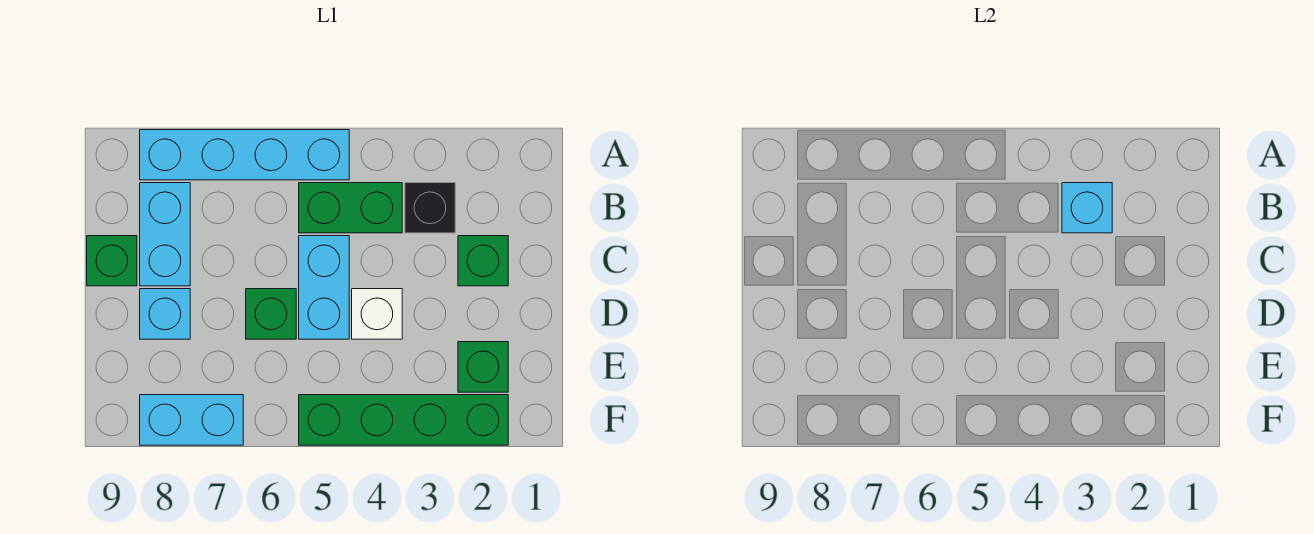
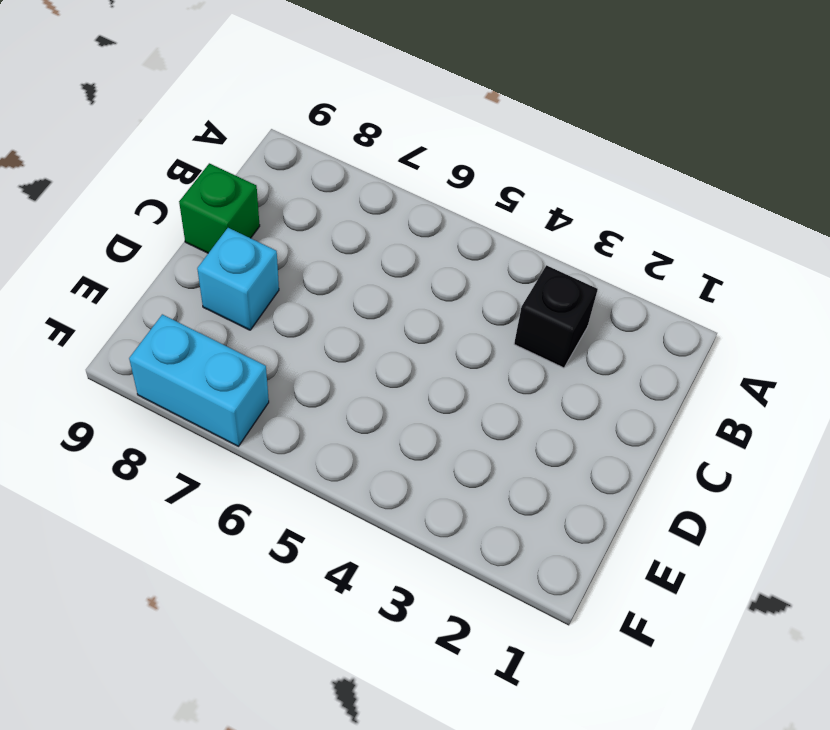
none -> cyan 1x4 brick [140,130,349,180]
none -> green 1x2 brick [299,183,402,233]
none -> cyan 1x2 brick [140,183,190,286]

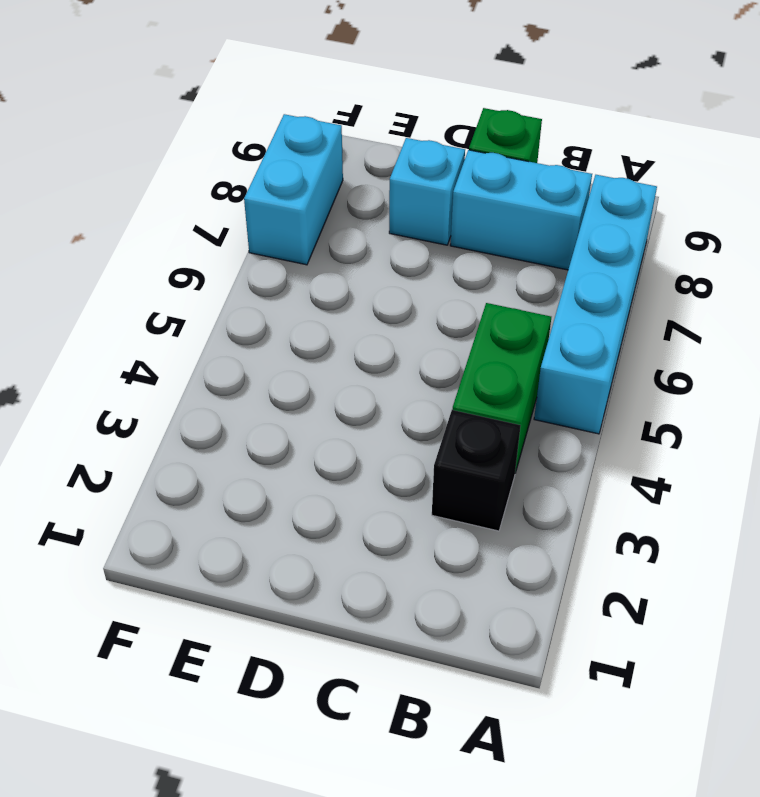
none -> green 1x1 brick [458,236,508,286]
none -> cyan 1x2 brick [299,236,349,339]
none -> white 1x1 brick [352,289,402,339]

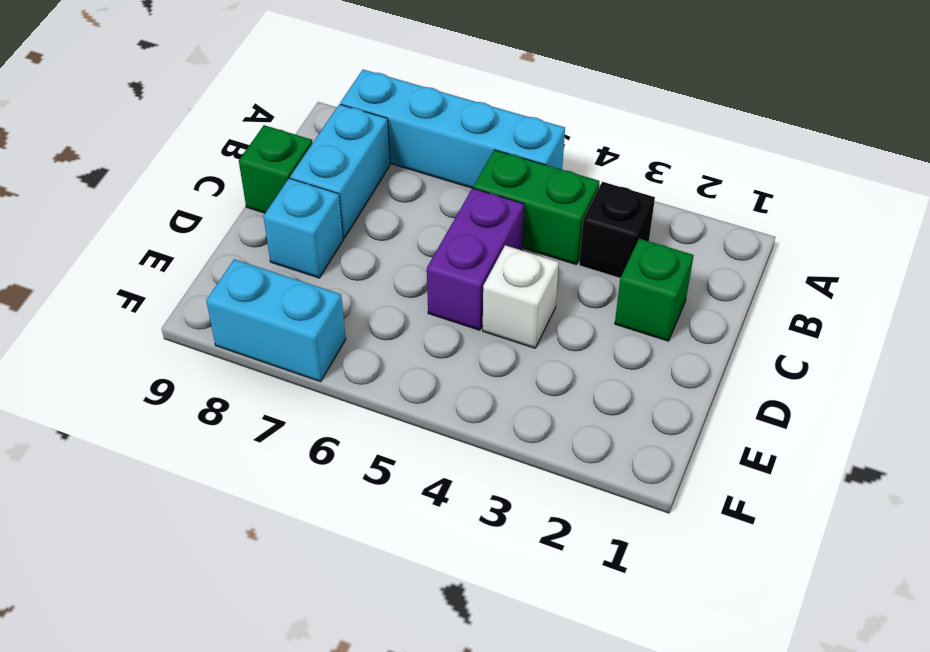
purple 1x2 brick [427,188,524,330] -> cyan 1x2 brick [299,236,349,339]
none -> green 1x1 brick [246,289,296,339]
none -> green 1x1 brick [458,342,508,392]
none -> green 1x4 brick [299,395,508,445]

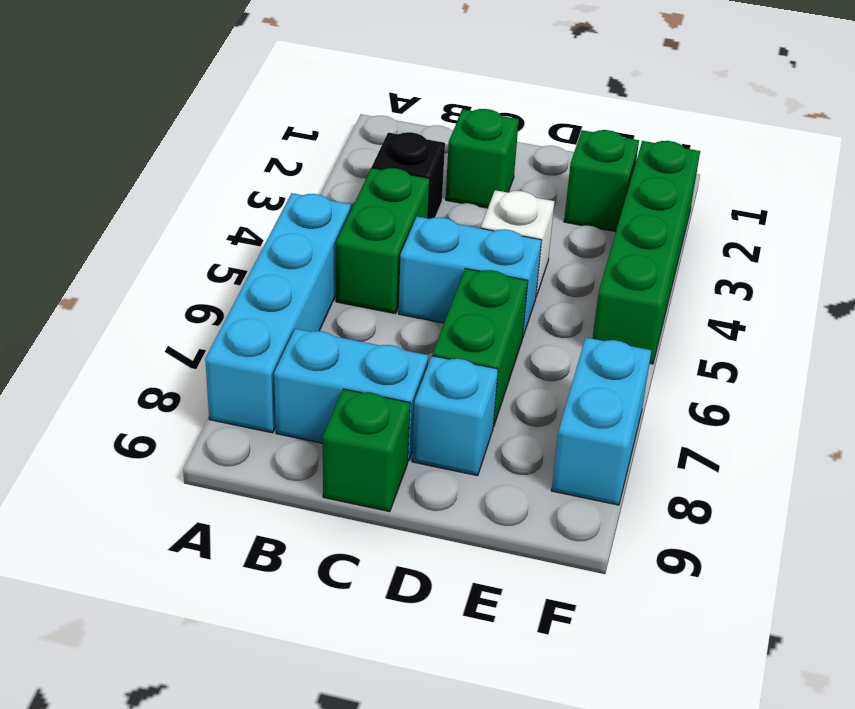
green 1x2 brick [432,269,528,427] -> green 1x1 brick [246,289,296,339]
none -> cyan 1x1 brick [1062,183,1112,233]

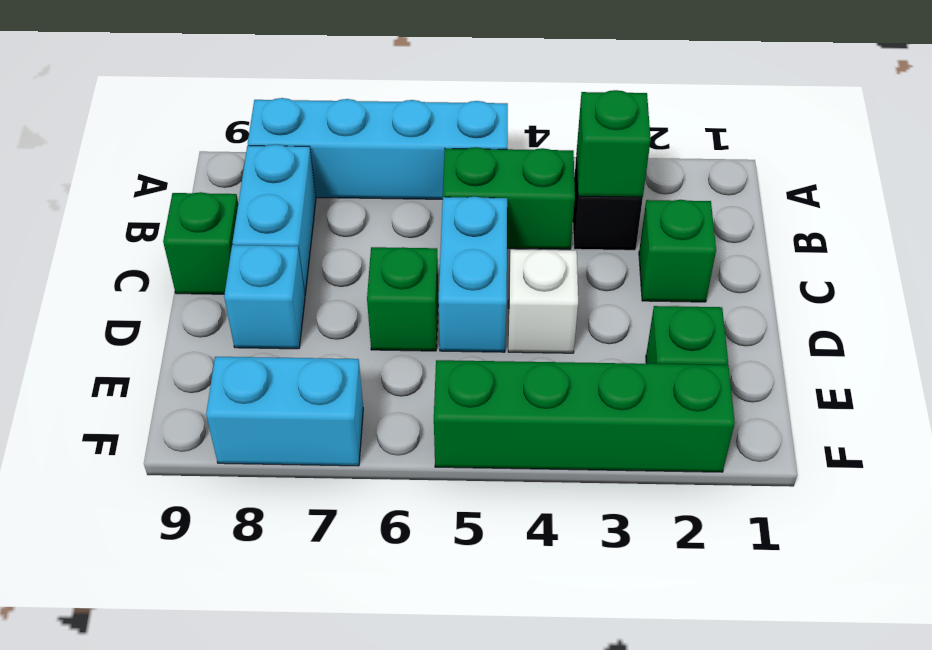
green 1x1 brick [577,90,651,197] -> cyan 1x1 brick [1062,183,1112,233]

